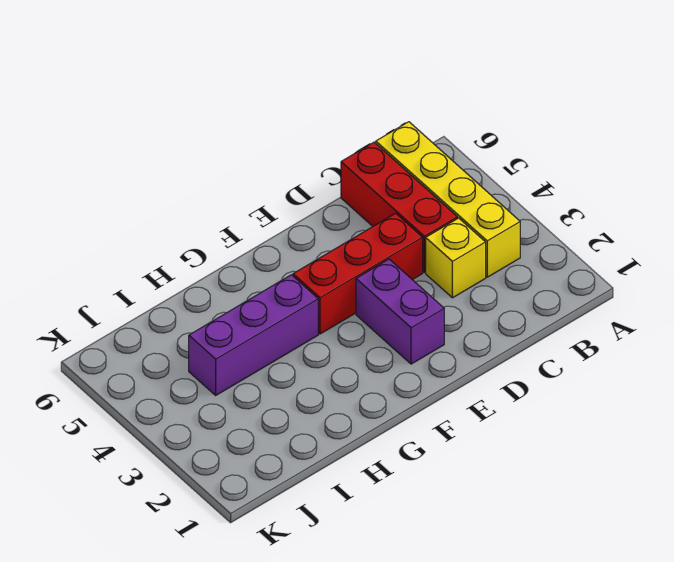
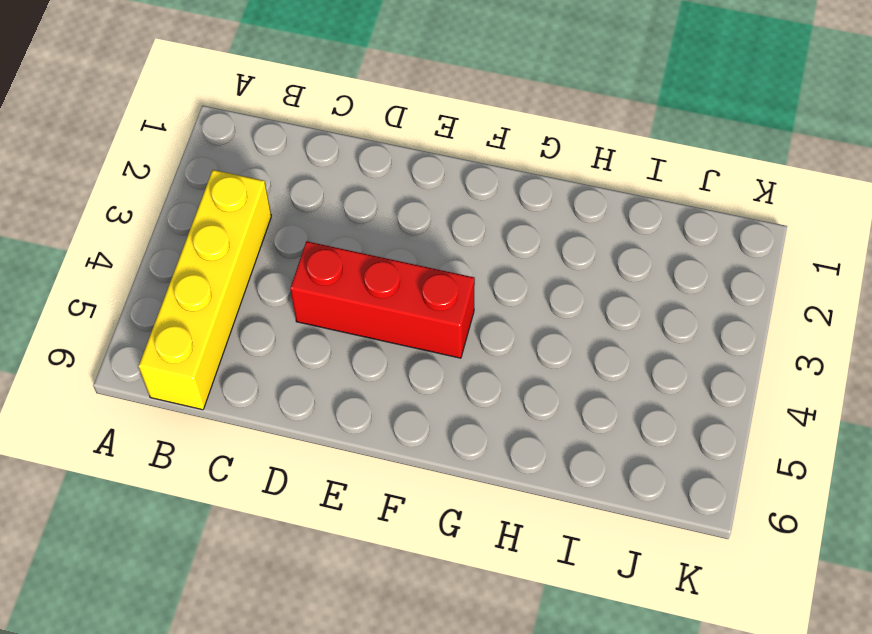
none -> yellow 1x1 brick [426,218,486,298]
none -> red 1x3 brick [341,142,457,272]

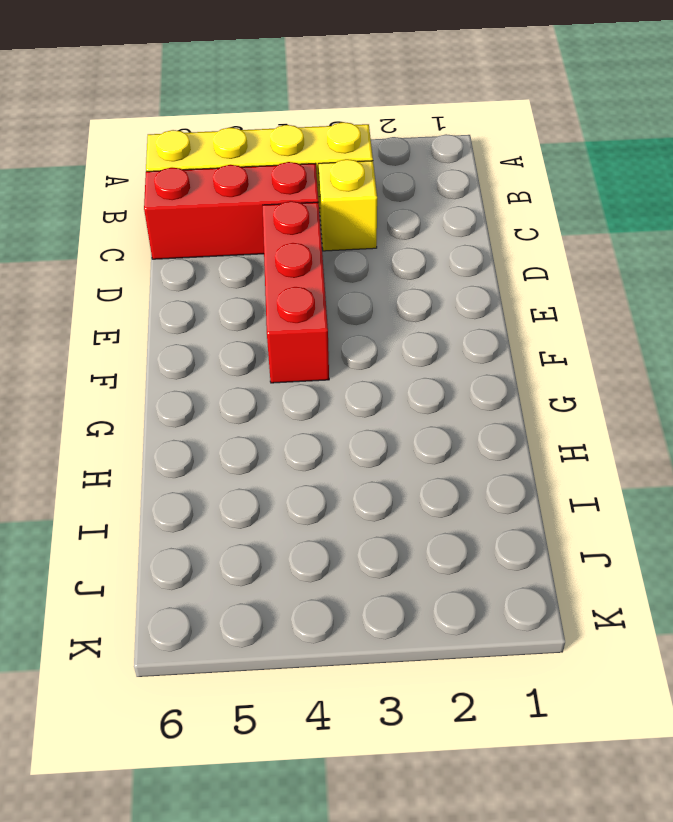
none -> purple 1x2 brick [356,259,444,364]
none -> purple 1x3 brick [189,275,318,395]

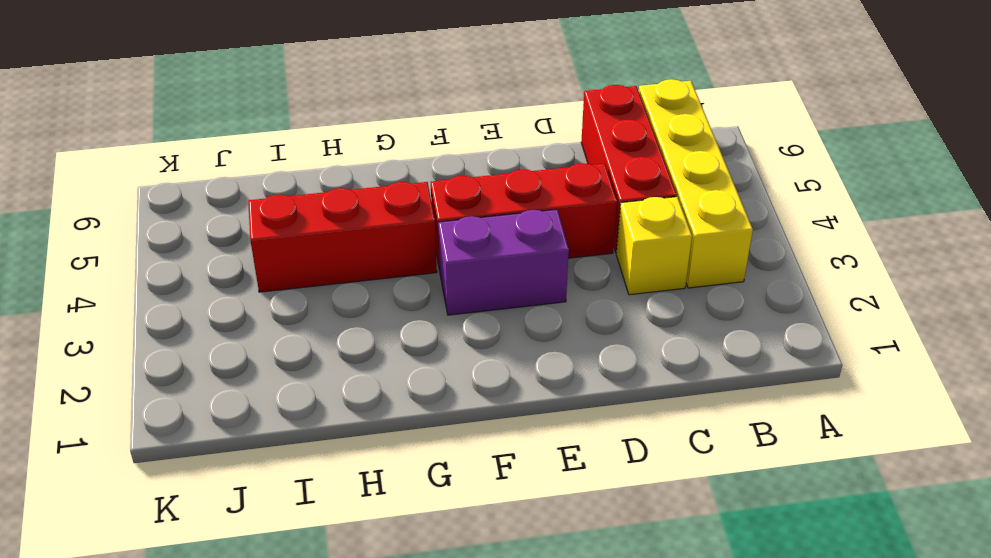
purple 1x2 brick [438,209,569,315] -> purple 1x2 brick turned to [356,259,444,364]
red 1x3 brick [248,182,437,292] -> purple 1x3 brick [189,275,318,395]

